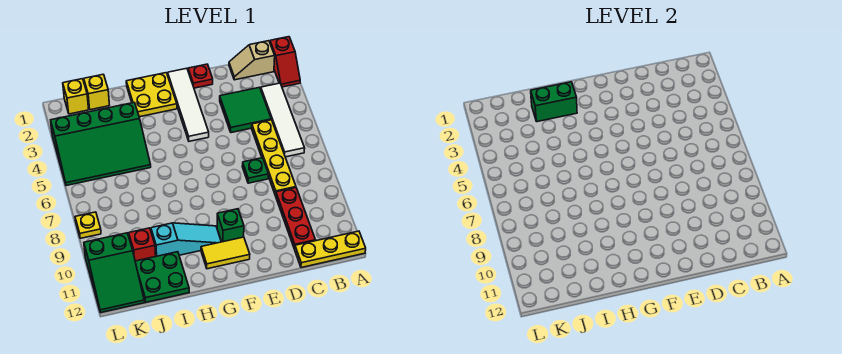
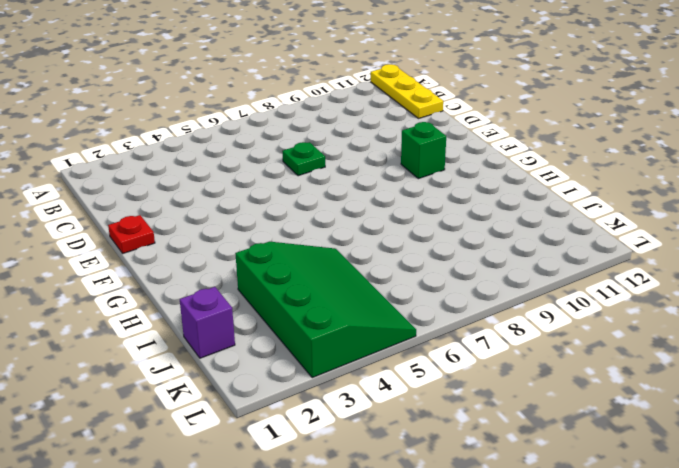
purple 1x1 brick [180,287,235,358] -> yellow 1x1 brick [84,74,109,110]
none -> red 1x2 slope [270,37,300,87]
none -> tan 1x2 slope [229,41,275,80]
none -> white 1x4 tile [261,83,305,157]

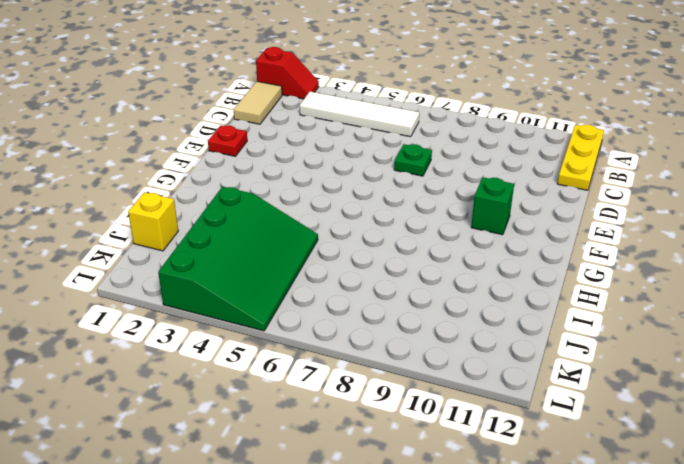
tan 1x2 tile [234,82,282,124] -> tan 1x2 slope [229,41,275,80]
none -> green 2x2 tile [220,87,271,133]
none -> yellow 1x4 plate [252,120,296,196]
none -> red 1x3 plate [276,188,315,249]

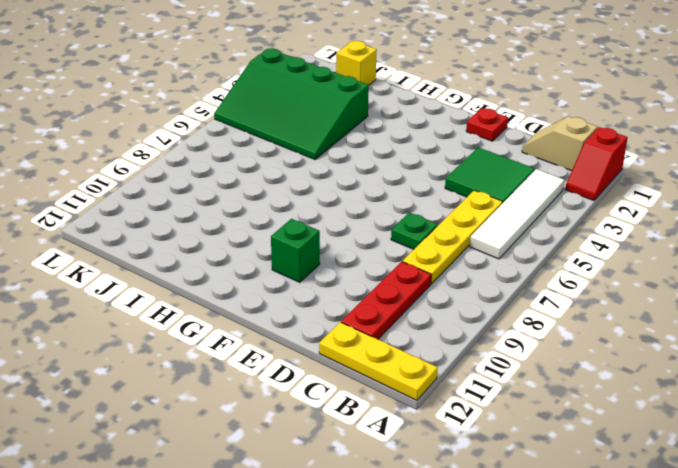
none -> white 1x4 tile [168,68,209,141]
none -> yellow 1x2 tile [201,237,250,269]
none -> yellow 2x2 plate [126,73,177,117]

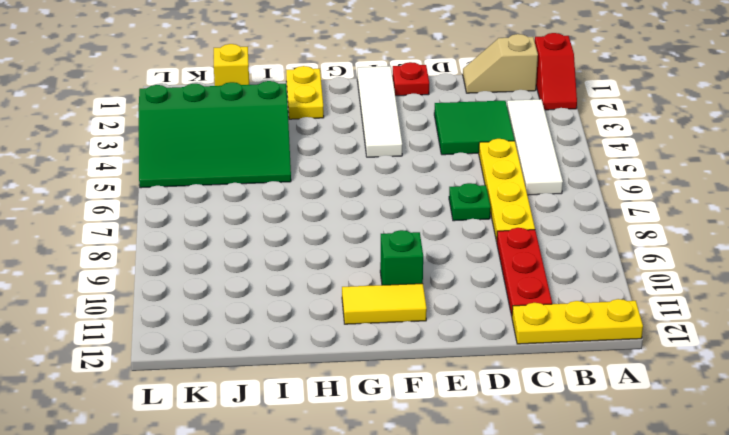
yellow 1x2 plate [286,66,324,119] -> yellow 2x2 plate [126,73,177,117]
none -> cyan 1x3 slope [151,223,221,256]
none -> green 2x2 plate [135,252,189,302]
none -> red 1x1 brick [129,228,156,261]

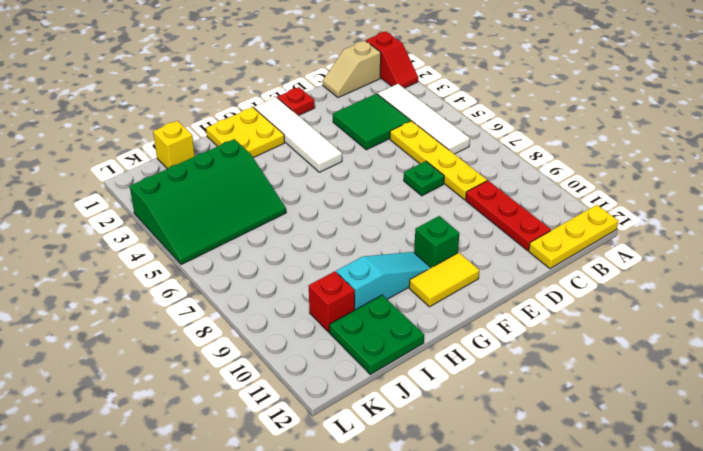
none -> yellow 1x1 brick [63,79,89,114]
none -> green 2x3 slope [84,233,144,312]
none -> yellow 1x1 plate [75,212,101,238]

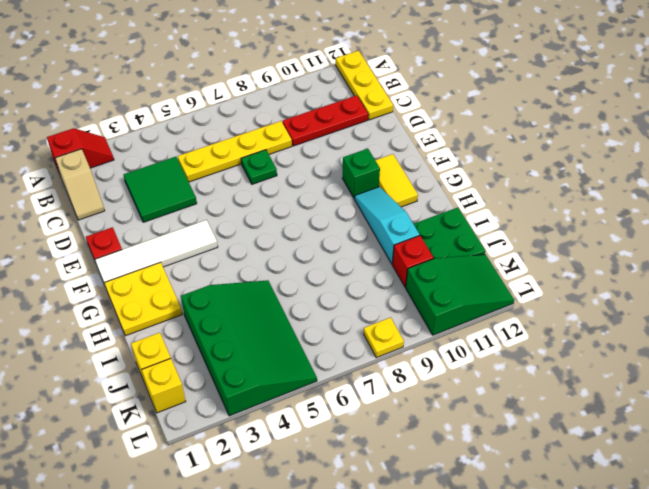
none -> white 1x4 tile [261,83,305,157]
none -> green 1x2 brick [531,82,577,122]

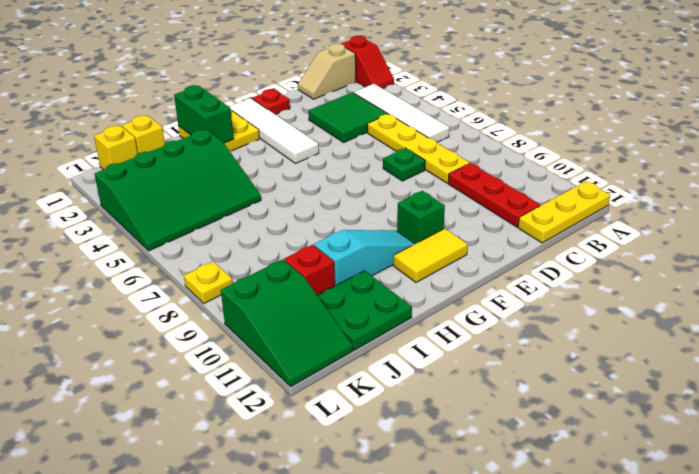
green 1x2 brick [174,85,234,143] -> green 1x2 brick turned to [531,82,577,122]

